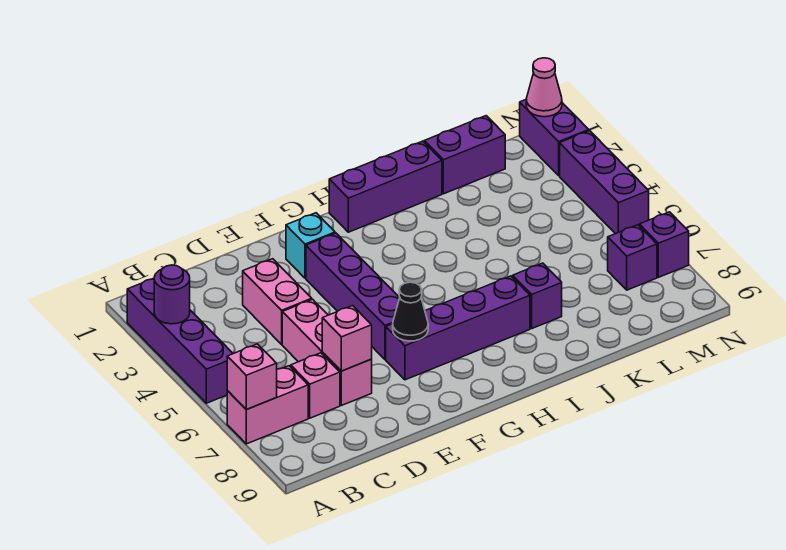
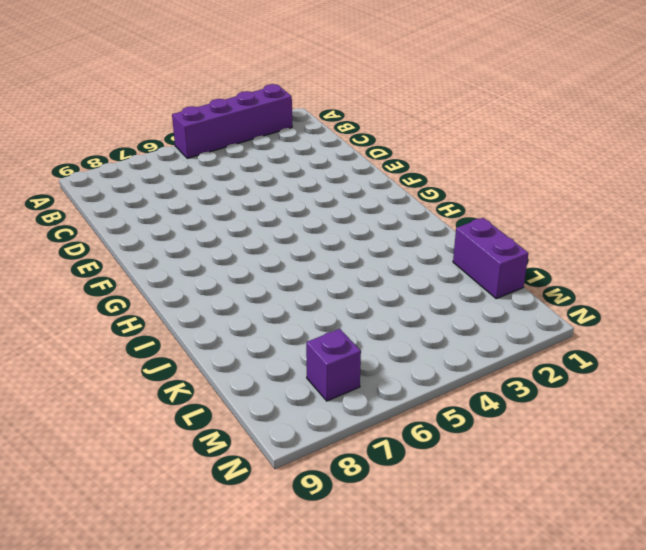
none -> pink 1x2 brick [227,366,308,444]
none -> pink 1x1 brick [291,353,340,418]
none -> pink 1x2 brick [243,259,312,344]

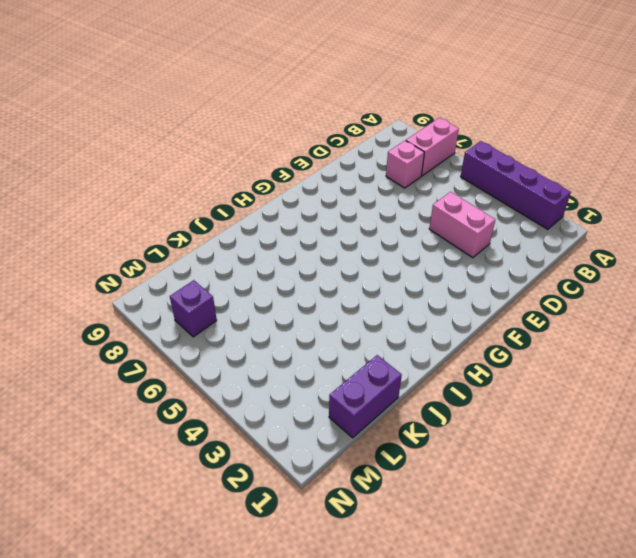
none -> pink 1x3 brick [282,299,372,405]
none -> cyan 1x1 brick [286,213,335,278]
none -> purple 1x4 brick [306,233,399,359]

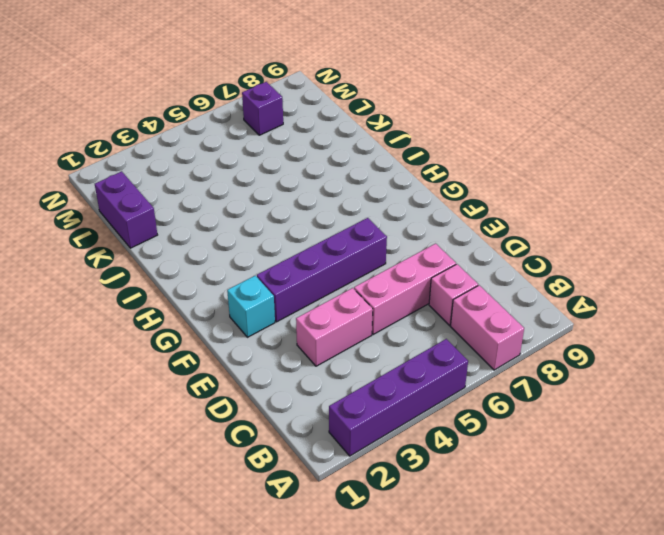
none -> purple 1x4 brick [386,276,530,380]
none -> purple 1x3 brick [329,141,442,232]
none -> purple 1x1 brick [513,263,562,328]

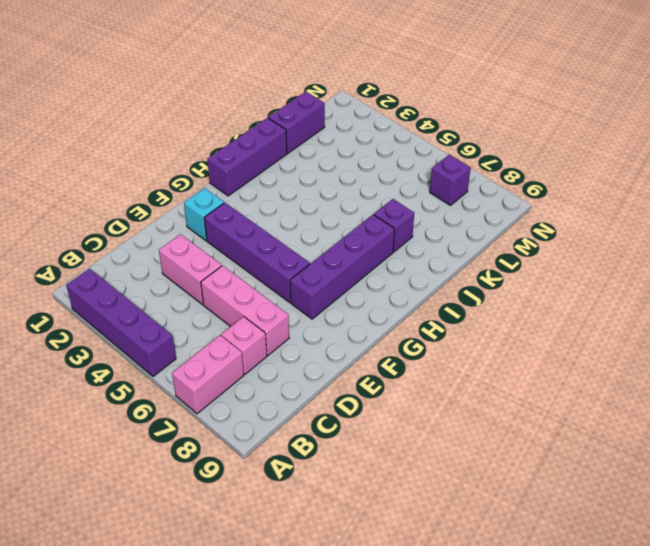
none -> purple 1x2 brick [520,100,589,175]
none -> purple 1x3 brick [560,131,649,234]
none -> purple 1x1 brick [639,212,689,277]

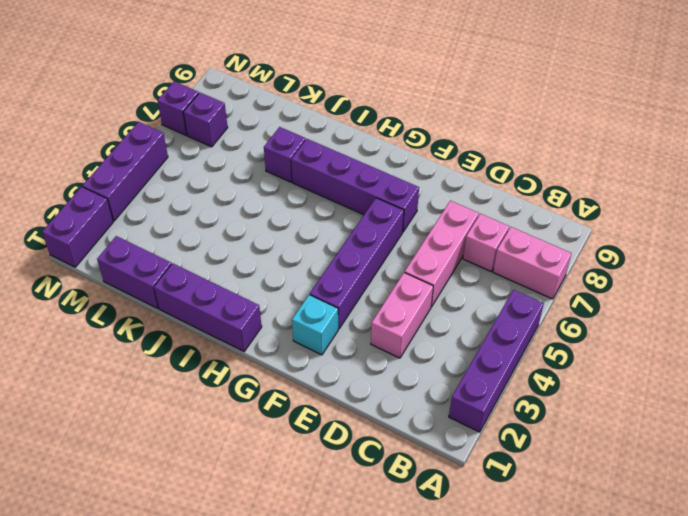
none -> purple 1x1 round brick [154,265,190,324]
none -> pink 1x1 brick [227,344,277,410]
none -> pink 1x1 brick [322,306,372,371]

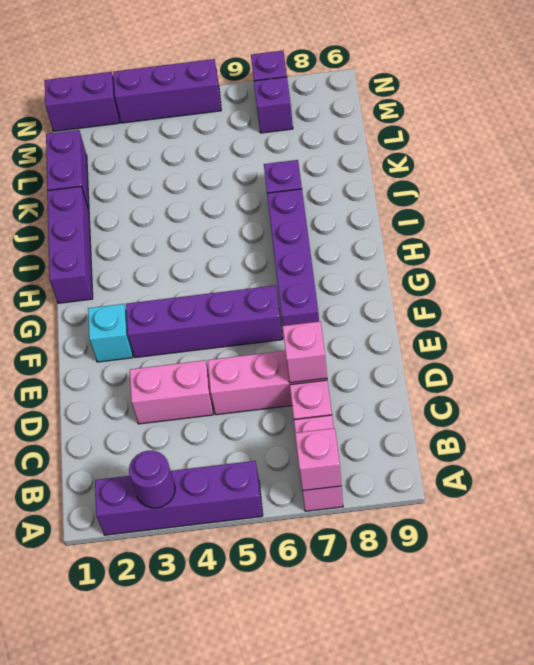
none -> black 1x1 cone [393,282,428,341]
none -> pink 1x1 cone [526,58,562,117]

